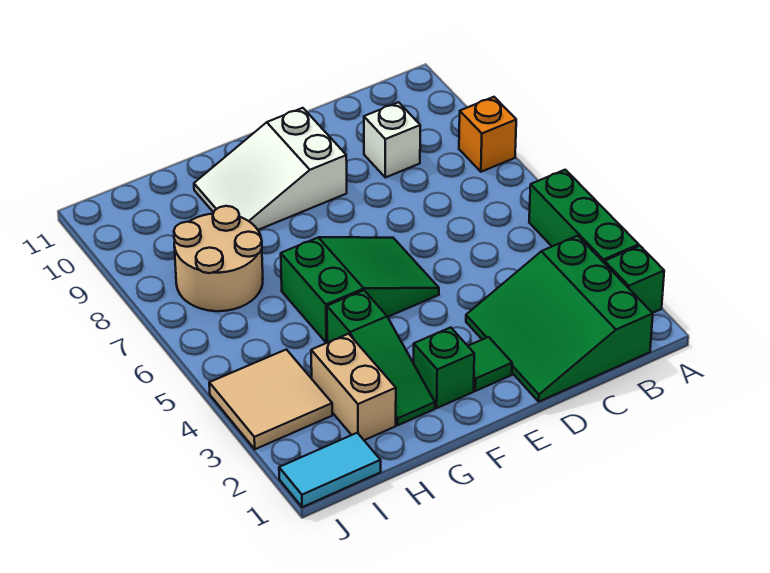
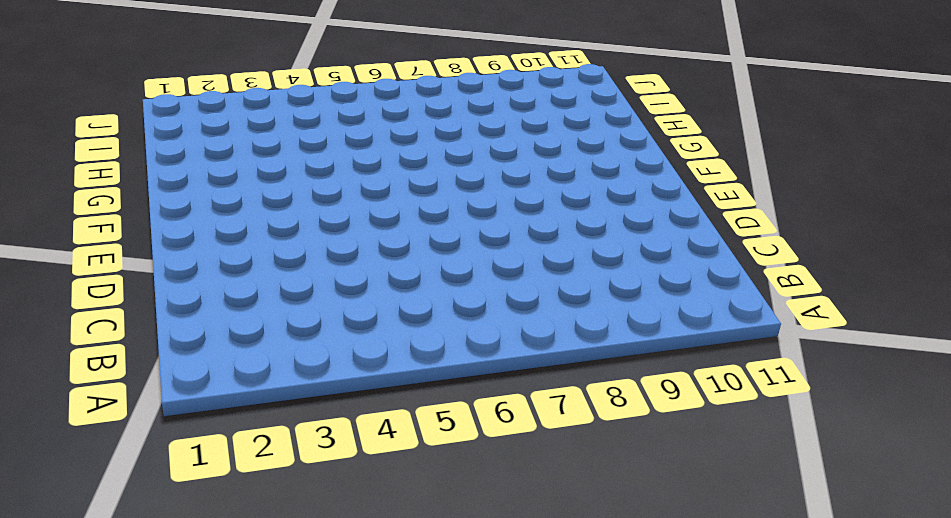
none -> green 1x1 brick [605,246,664,313]
none -> green 1x3 brick [529,170,639,263]
none -> orange 1x1 brick [459,97,516,172]

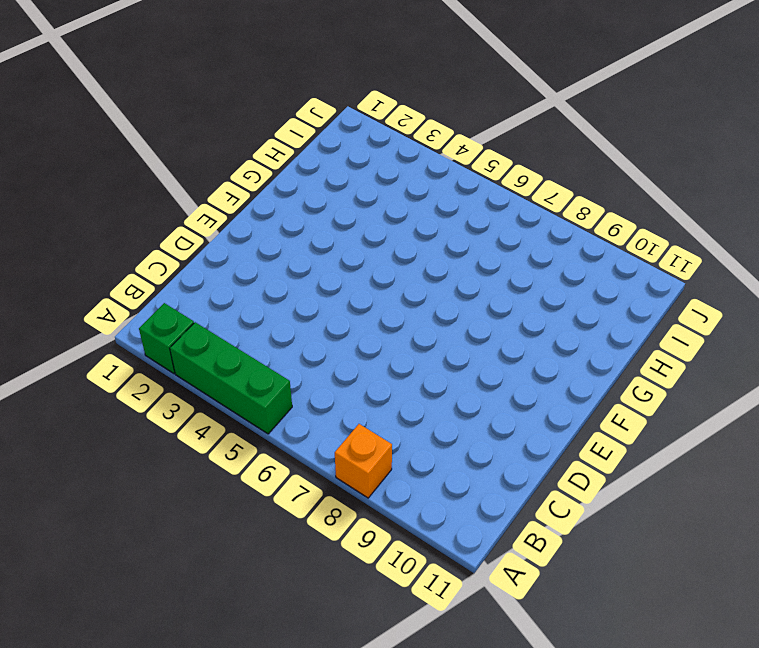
none -> green 3x3 slope [466,236,653,402]
none -> white 1x1 brick [364,102,420,178]
none -> green 1x1 tile [468,337,512,391]

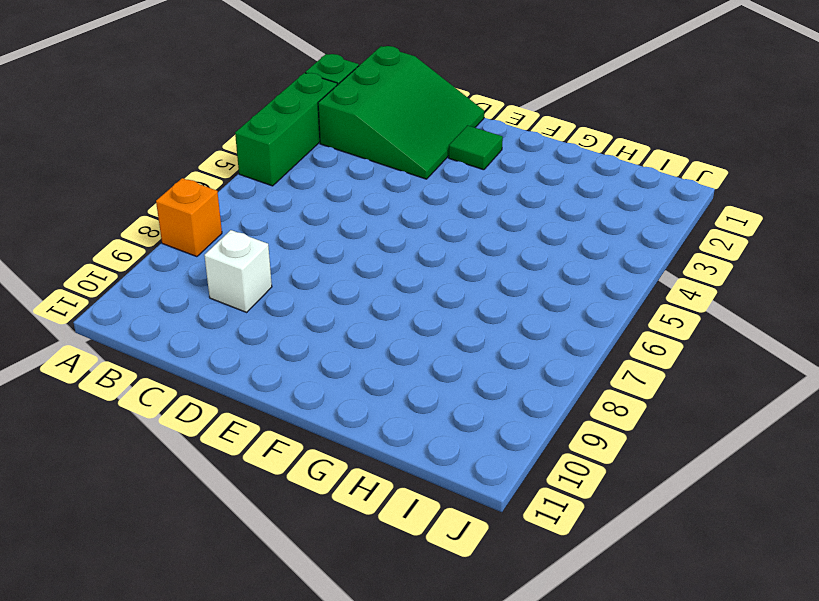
none -> green 2x3 slope [281,237,439,343]
none -> white 2x3 slope [194,108,347,230]
none -> green 1x1 brick [414,327,474,408]

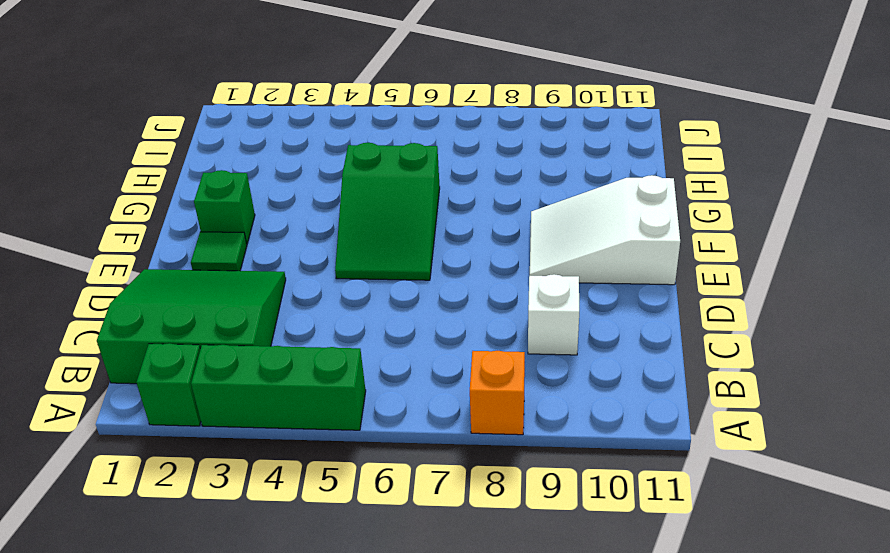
white 2x3 slope [530,175,680,285] -> white 2x3 slope turned to [194,108,347,230]
none -> green 1x3 slope [327,290,435,425]
none -> tan 1x2 brick [311,334,396,440]
none -> tan 2x2 round brick [174,206,263,311]

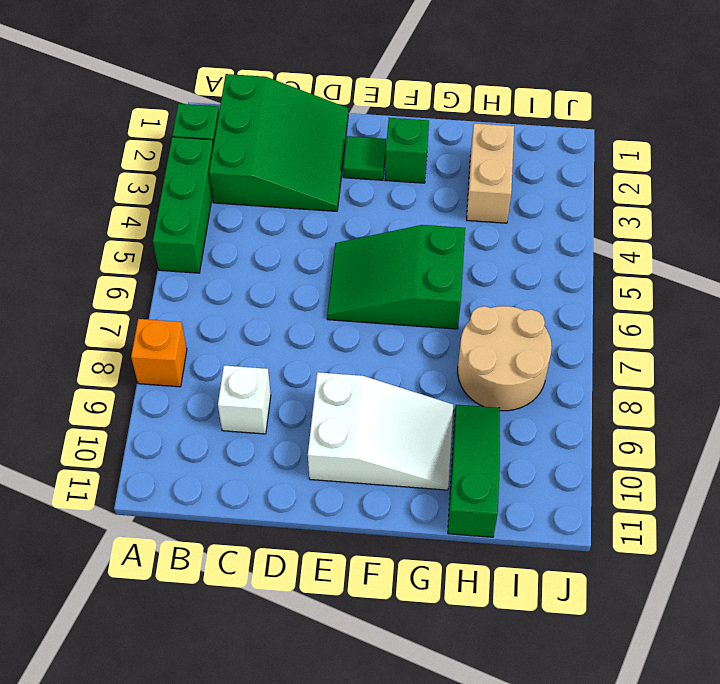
green 1x3 slope [448,405,500,537] -> green 1x3 slope moved to [327,290,435,425]
none -> cyan 1x2 tile [279,433,381,507]
none -> tan 2x2 tile [209,349,332,449]

